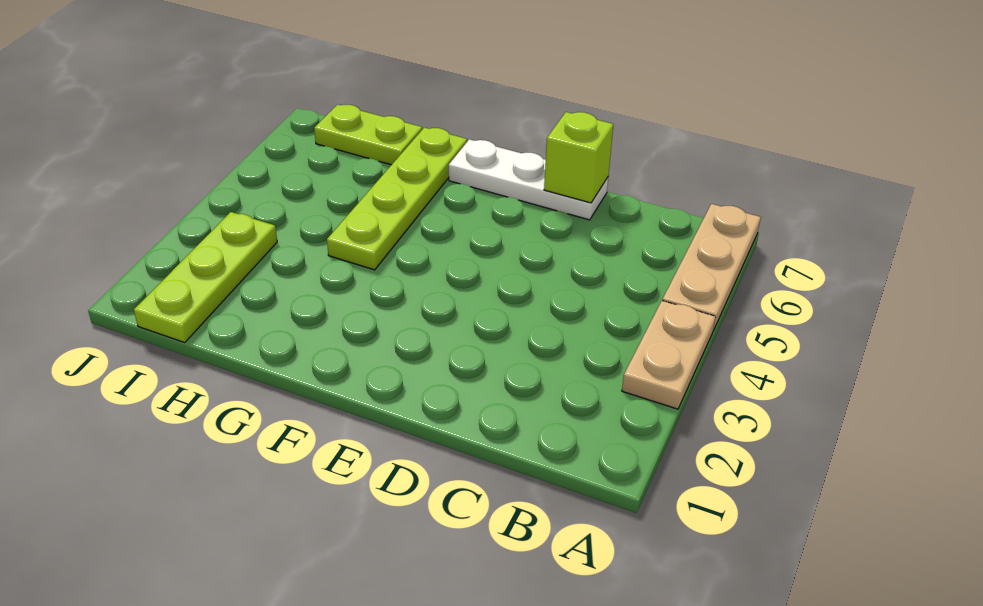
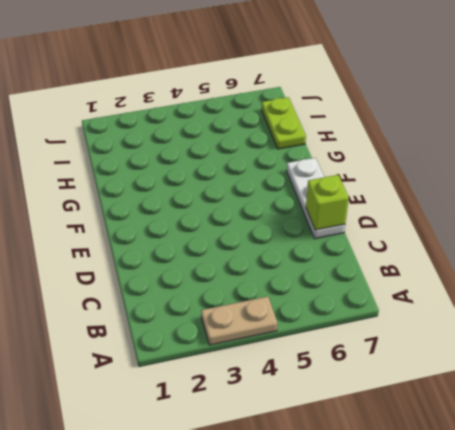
none -> tan 1x3 plate [662,204,761,331]
none -> lime 1x4 plate [327,127,467,270]

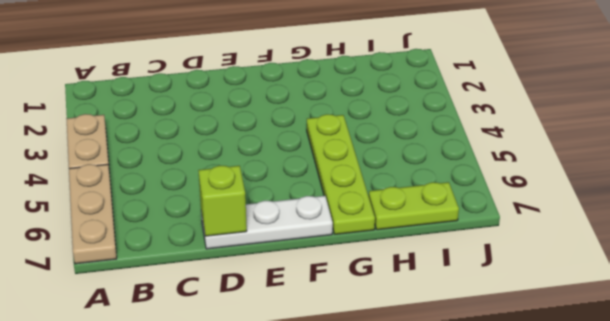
none -> lime 1x3 plate [134,212,277,343]

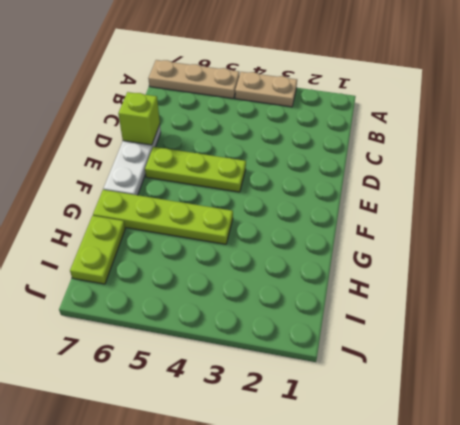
lime 1x3 plate [145,147,246,192] -> lime 1x3 plate moved to [134,212,277,343]

